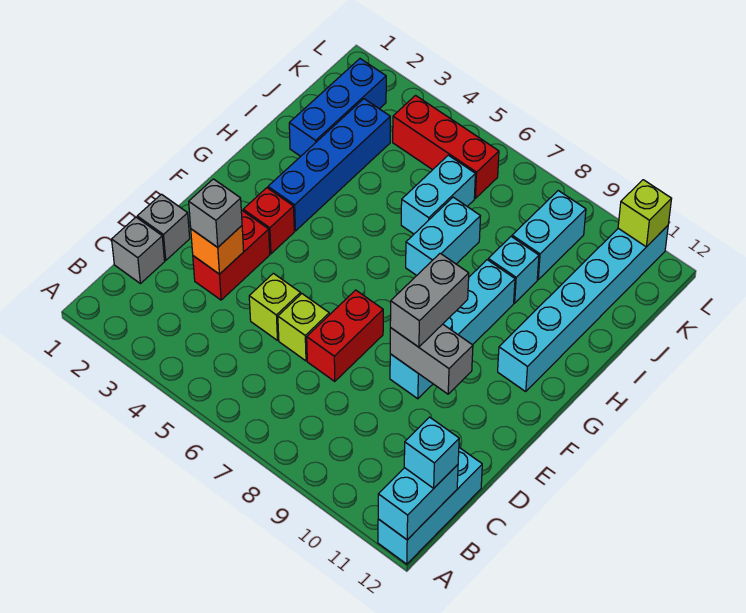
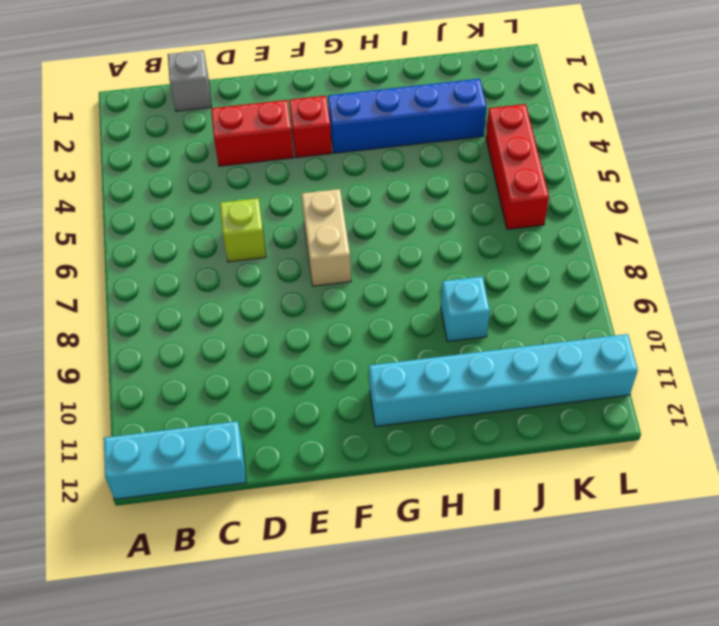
tan 1x2 brick [302,189,351,286] -> none
none -> grey 1x1 brick [137,194,190,260]
none -> lime 1x1 brick [249,273,301,340]
none -> red 1x2 brick [307,290,383,381]

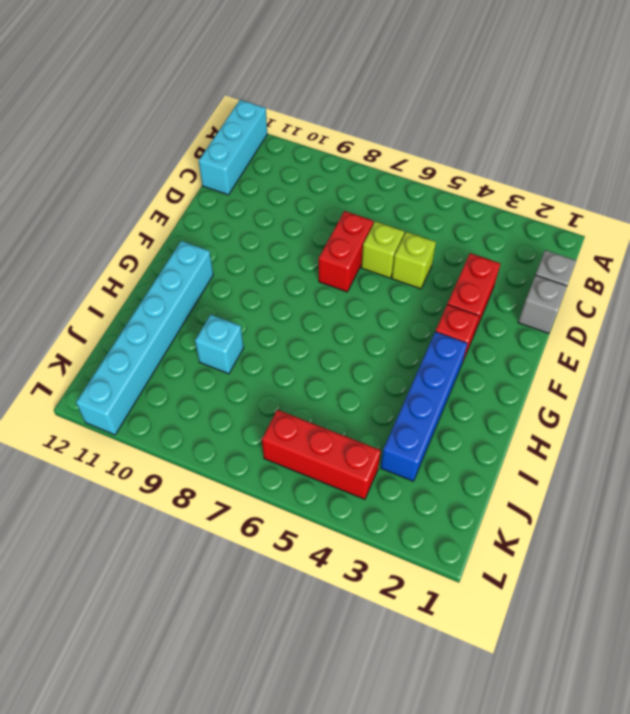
none -> cyan 1x4 brick [390,260,515,399]
none -> cyan 1x2 brick [406,197,480,275]
none -> blue 1x3 brick [289,59,386,156]

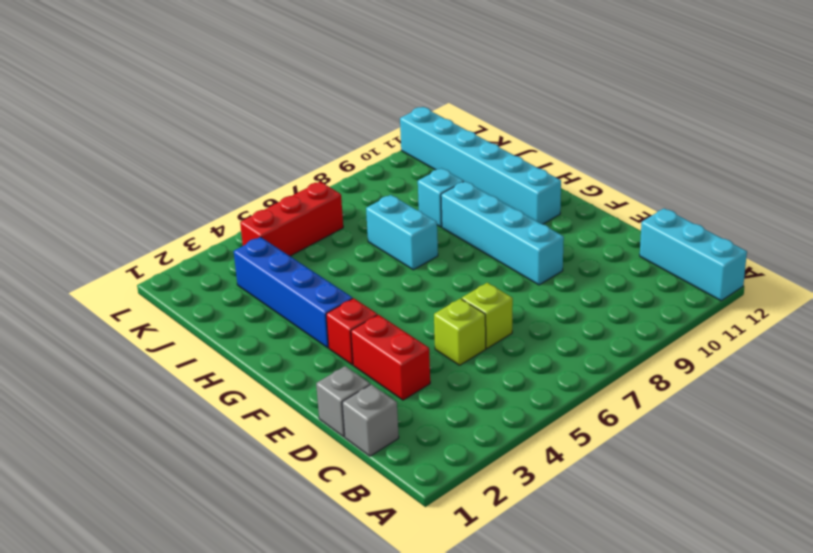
none -> red 1x2 brick [307,290,383,381]
none -> blue 1x3 brick [289,59,386,156]
none -> cyan 1x2 brick [401,155,475,234]

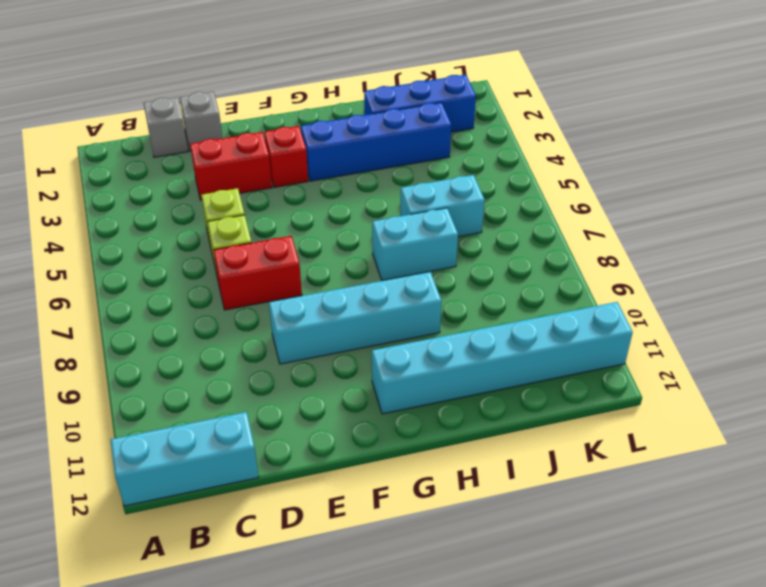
none -> cyan 1x1 brick [488,237,539,303]
none -> cyan 1x2 brick [512,191,586,280]
none -> red 1x3 brick [393,96,499,198]

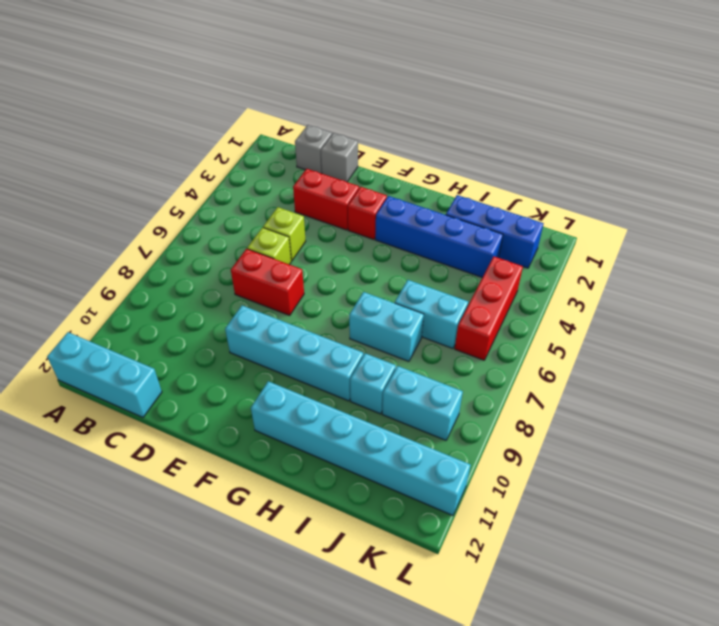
none -> cyan 1x2 brick [378,465,458,540]
none -> orange 1x1 brick [191,226,244,274]
none -> grey 1x2 brick [390,324,473,394]

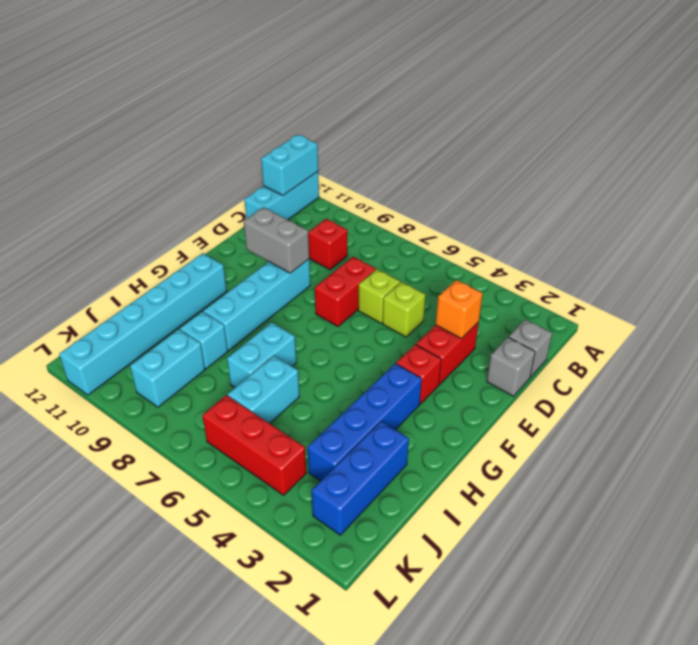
red 1x1 brick [308,219,347,270] -> none
none -> lime 1x1 brick [618,180,672,247]
none -> cyan 1x1 brick [404,417,459,488]
none -> grey 1x1 brick [189,179,242,247]

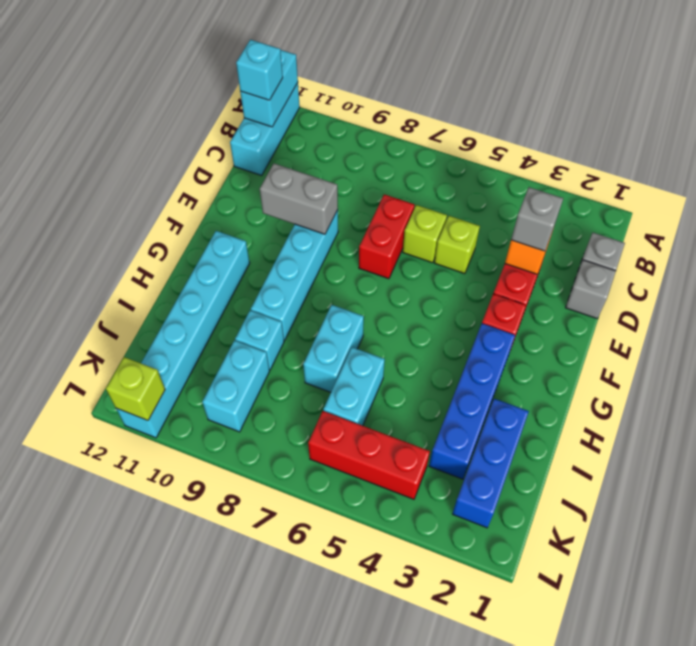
none -> grey 1x2 brick [390,253,469,347]

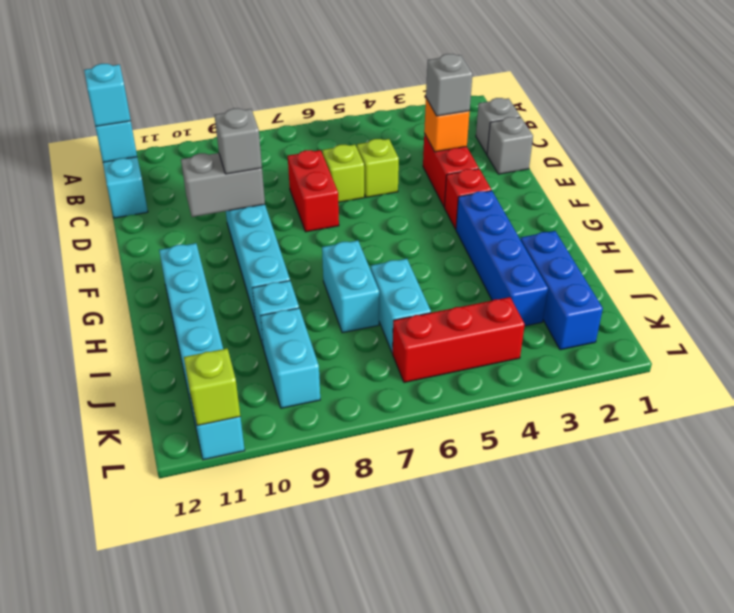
grey 1x1 brick [215,108,262,174] -> grey 1x2 brick [390,253,469,347]

